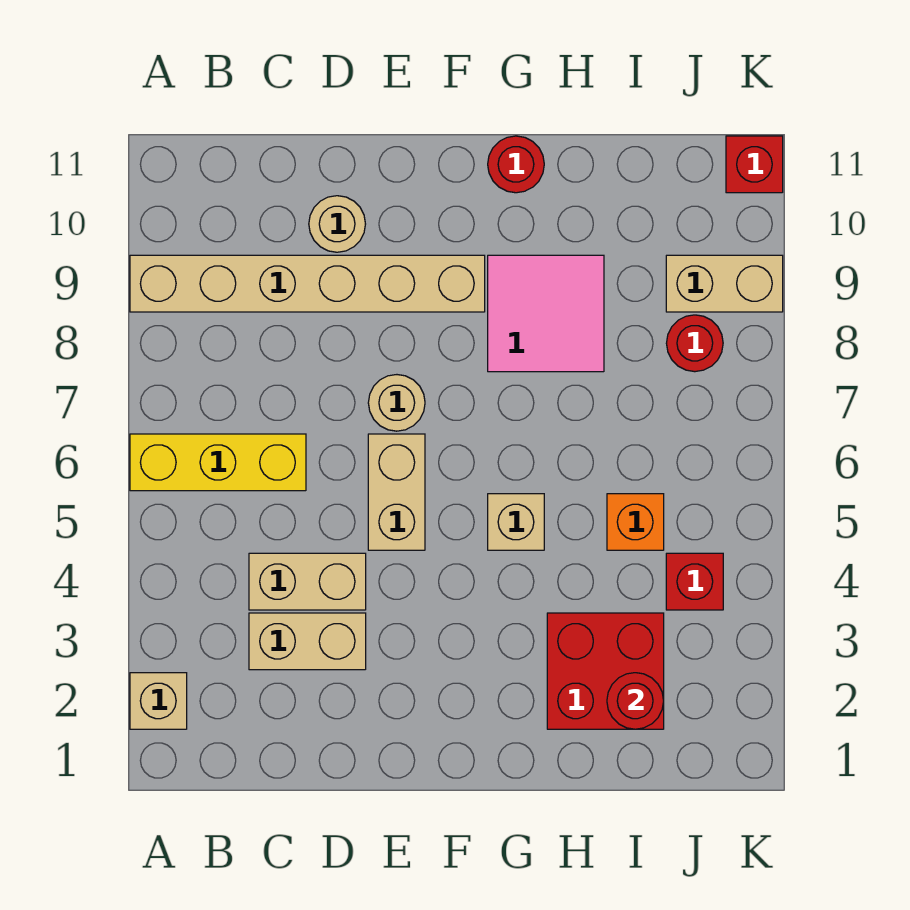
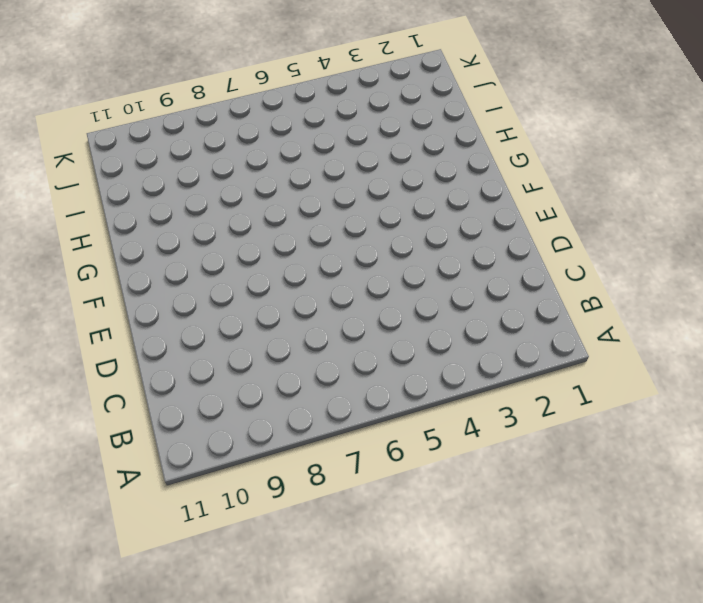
none -> tan 1x1 brick [130,673,187,729]
none -> yellow 1x3 brick [130,434,306,491]
none -> tan 1x6 brick [130,255,485,312]

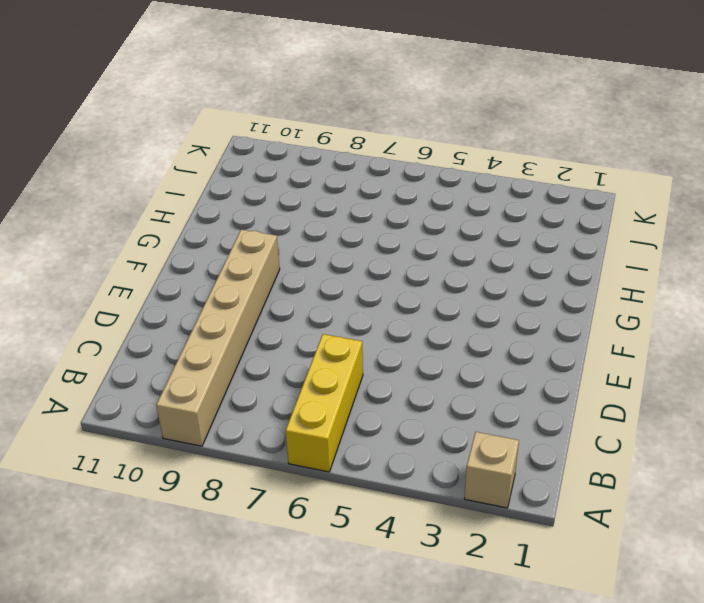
none -> tan 1x2 brick [249,613,366,670]
none -> tan 1x2 brick [249,553,366,610]
none -> tan 1x1 round brick [309,196,365,252]

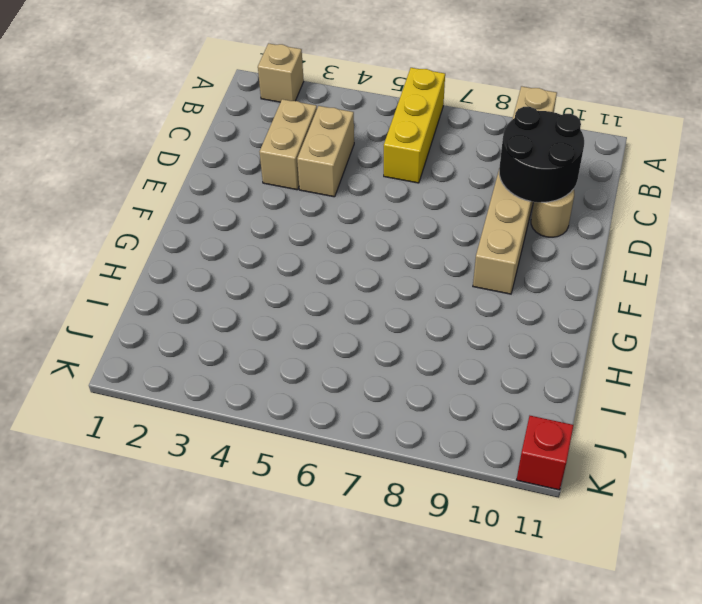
black 2x2 round brick [499,107,584,202] -> none
none -> tan 1x2 brick [368,434,425,550]
none -> tan 1x1 round brick [368,375,425,431]
none -> tan 1x1 brick [488,494,544,550]

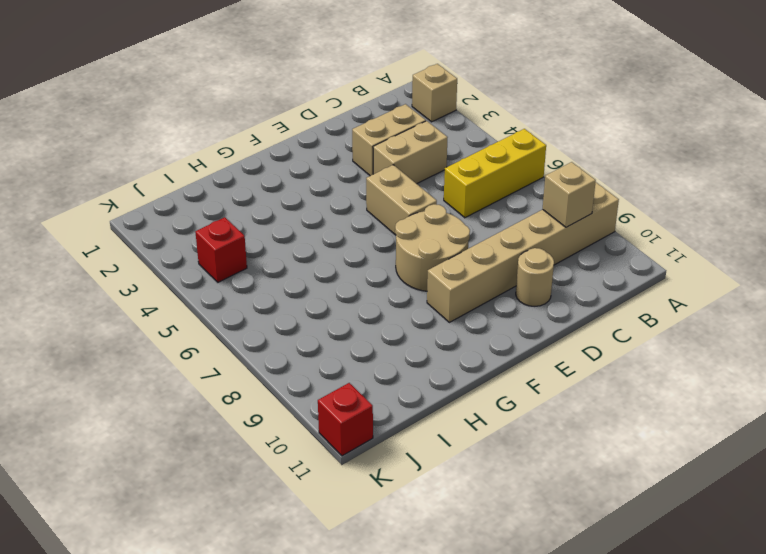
tan 1x1 brick [543,162,596,227] -> tan 1x1 brick moved to [488,494,544,550]
tan 2x2 round brick [395,204,470,291] -> tan 1x1 round brick [368,375,425,431]
none -> pink 2x2 tile [488,255,604,372]
none -> red 1x1 round brick [488,136,544,193]
none -> red 2x2 brick [547,613,664,729]

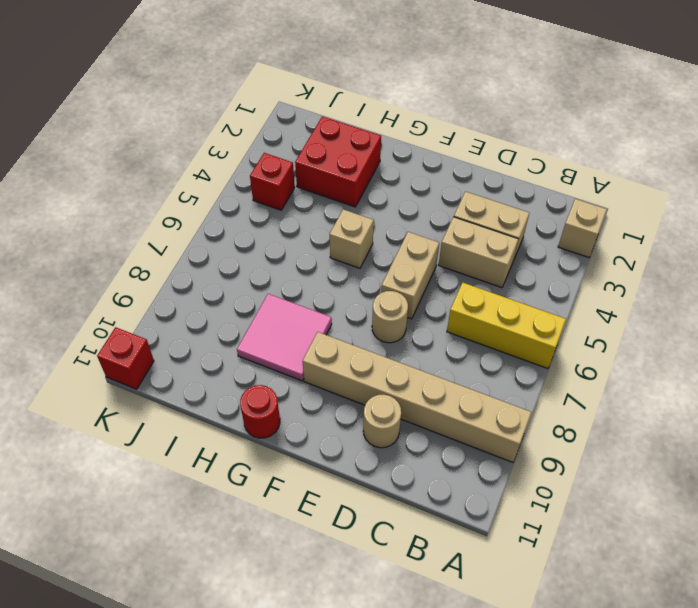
none -> orange 1x1 brick [607,494,664,550]
none -> red 1x1 round brick [666,315,723,372]
none -> tan 1x2 brick [666,255,783,312]

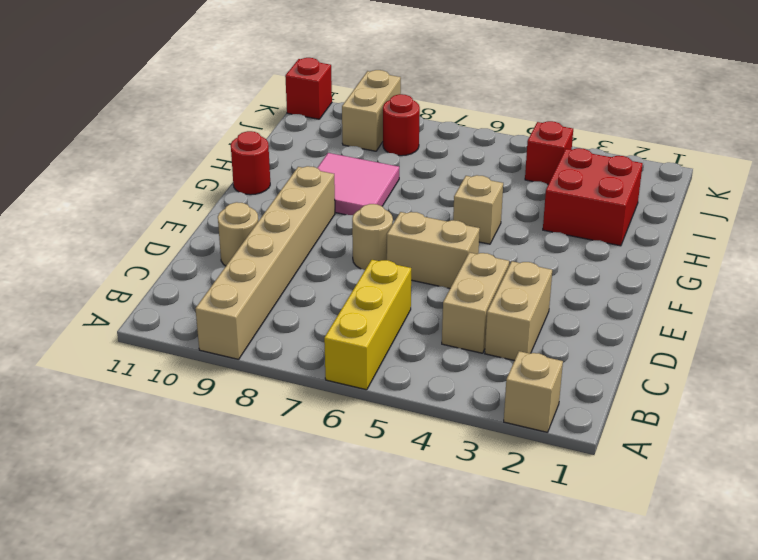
none -> orange 1x1 brick [607,494,664,550]
none -> red 1x1 round brick [607,673,664,729]

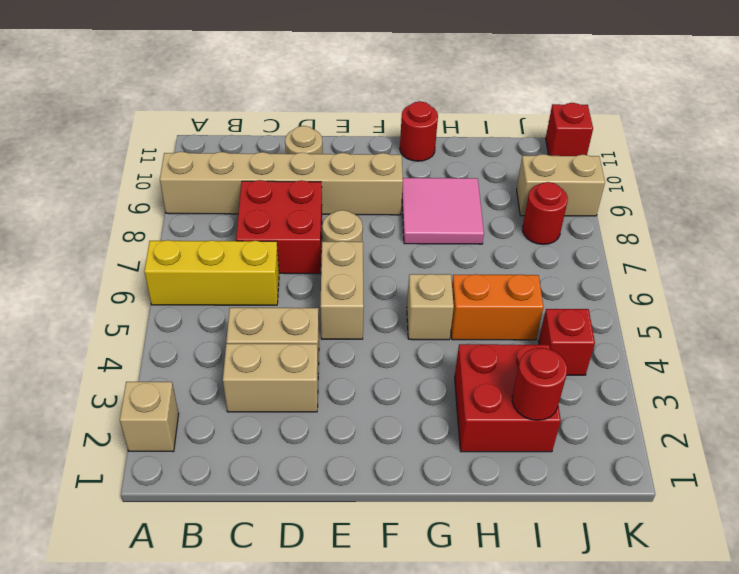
red 2x2 brick [236,180,322,274] -> none
orange 1x2 brick [451,274,543,340] -> orange 1x1 brick [607,494,664,550]

